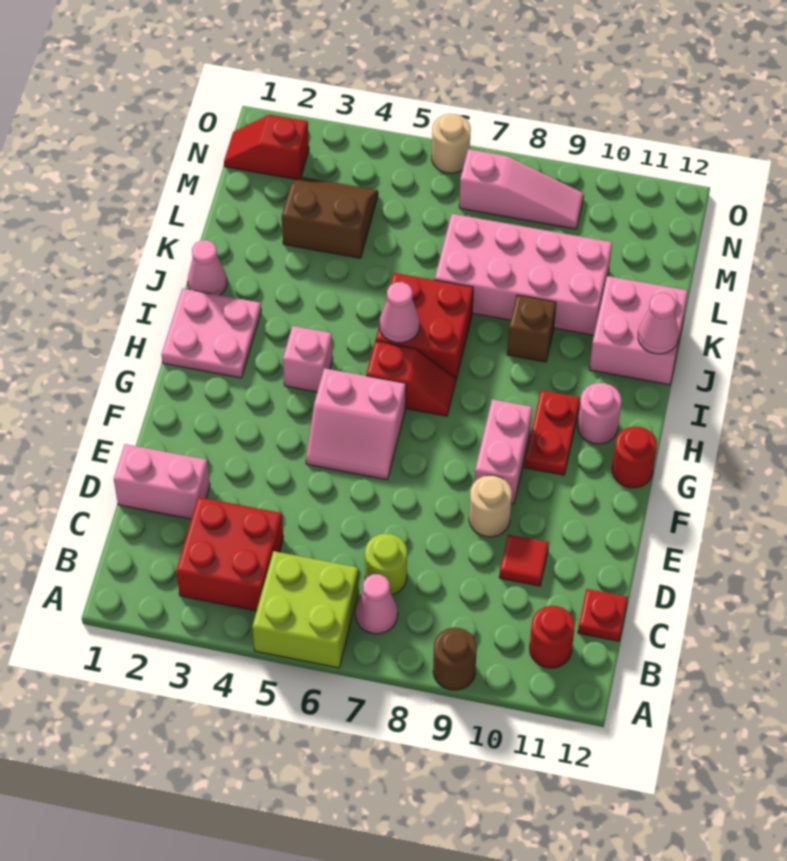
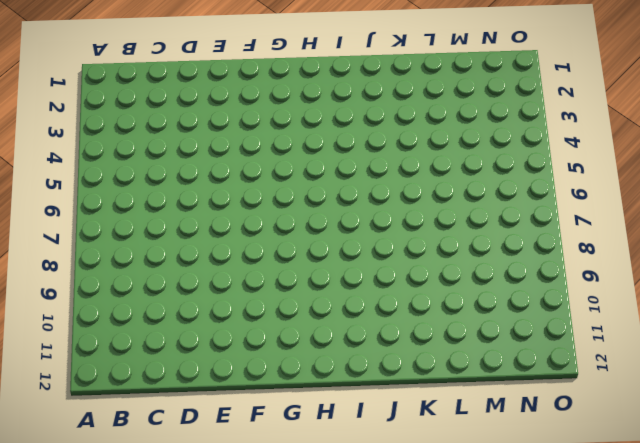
none -> lime 2x2 brick [252,551,359,668]
none -> brown 1x1 round brick [433,628,477,690]
none -> red 2x2 brick [176,497,283,611]

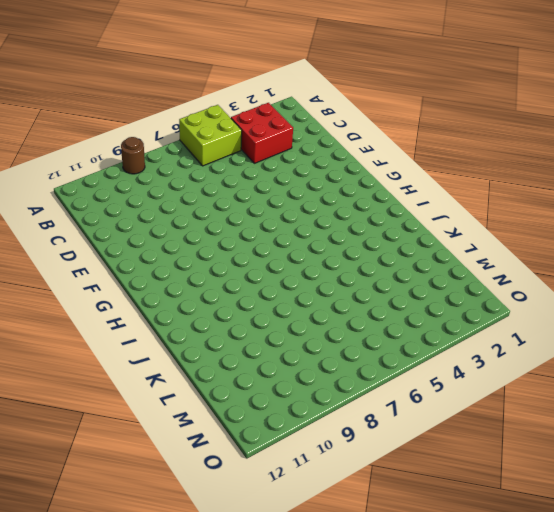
none -> pink 1x1 cone [356,574,398,634]
none -> red 1x1 round brick [530,606,575,668]
none -> lime 1x1 round brick [365,533,407,595]

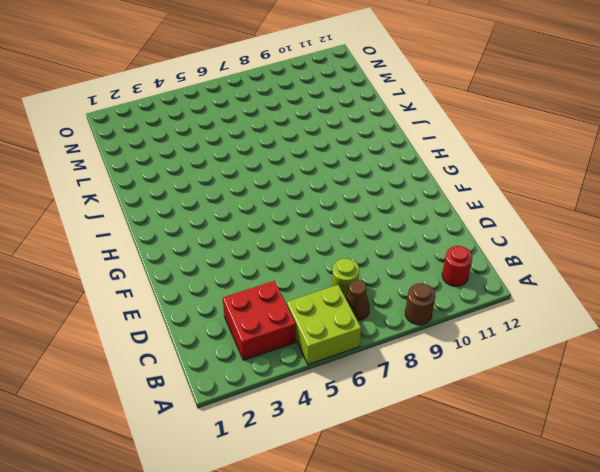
brown 1x1 cone [346,280,369,321] -> pink 1x1 cone [356,574,398,634]
none -> red 1x1 plate [578,589,628,641]
none -> pink 1x2 brick [114,444,210,519]
none -> red 1x1 tile [499,534,549,586]

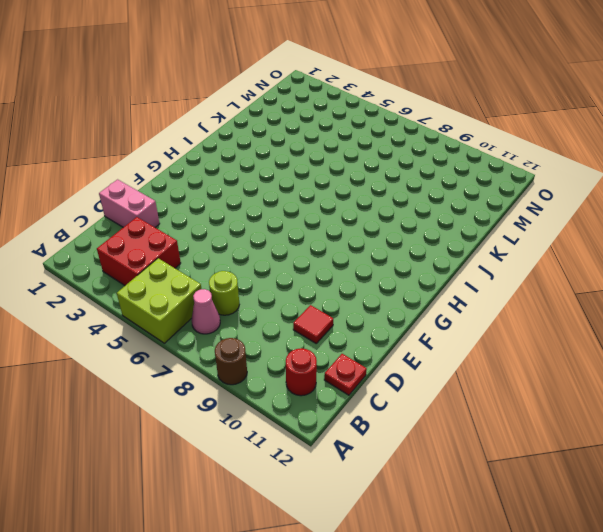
none -> tan 1x1 round brick [469,475,512,537]
none -> pink 2x2 slope [306,368,406,480]
none -> pink 1x2 brick [475,399,532,504]

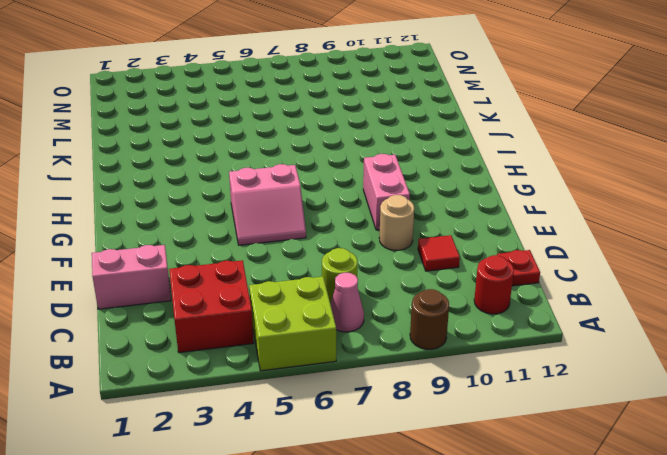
none -> red 1x2 plate [524,390,580,475]
none -> red 1x1 round brick [612,426,657,488]
none -> pink 2x2 plate [161,288,261,378]

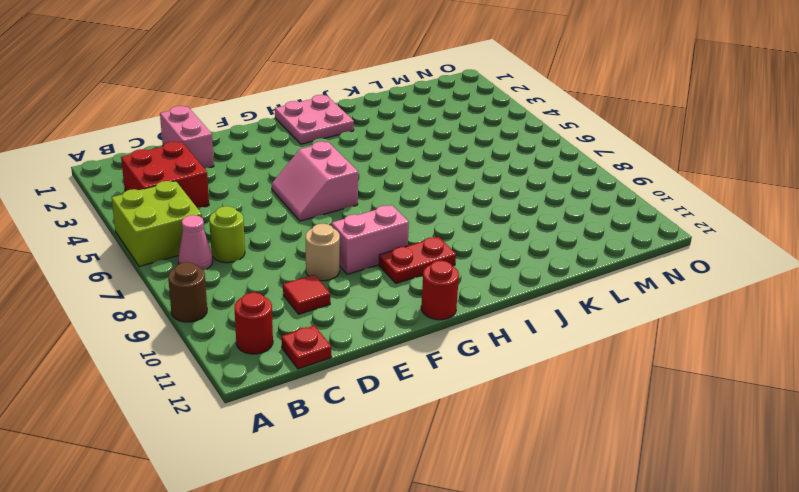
none -> pink 1x1 brick [283,326,333,392]
none -> red 1x2 slope [366,341,456,416]
none -> pink 1x1 round brick [578,383,621,444]

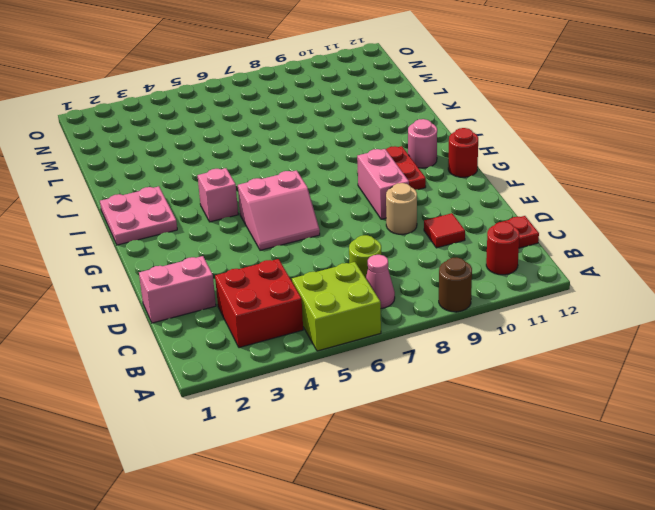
none -> red 1x2 slope [366,341,456,416]
none -> red 2x2 brick [376,273,473,379]
none -> pink 1x1 cone [188,240,227,295]

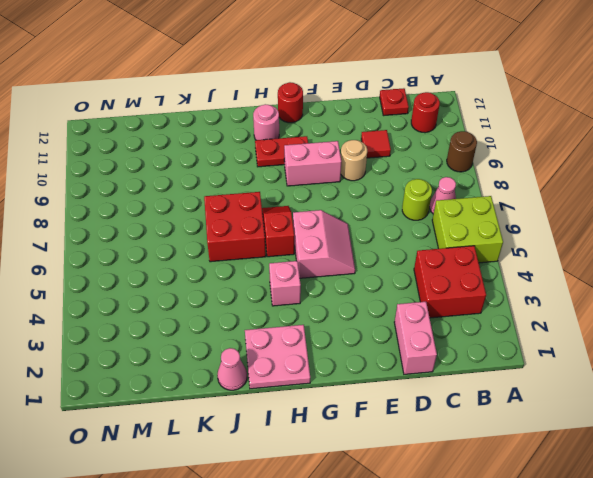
none -> brown 1x1 brick [507,295,556,362]
none -> pink 2x2 brick [590,276,688,385]
none -> pink 2x4 brick [435,214,612,335]

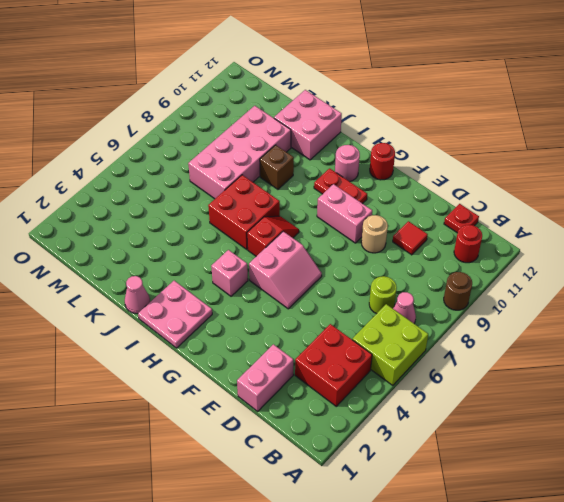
none -> brown 2x2 slope [282,177,378,258]
none -> red 1x2 slope [224,114,309,180]
none -> pink 1x3 slope [459,149,584,229]

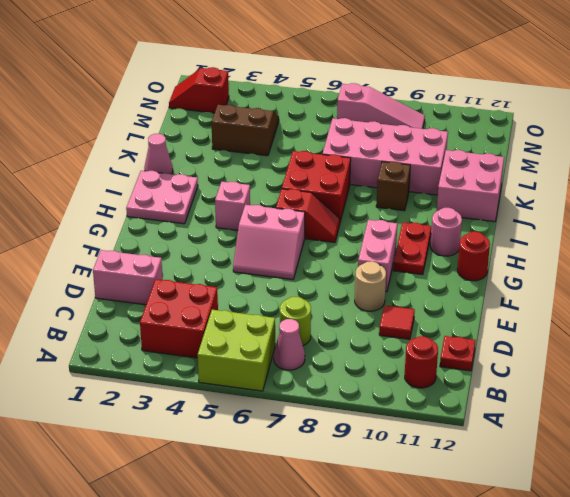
none -> brown 1x1 round brick [433,628,477,690]
none -> tan 1x1 round brick [432,114,471,173]
none -> pink 1x1 cone [380,282,420,343]

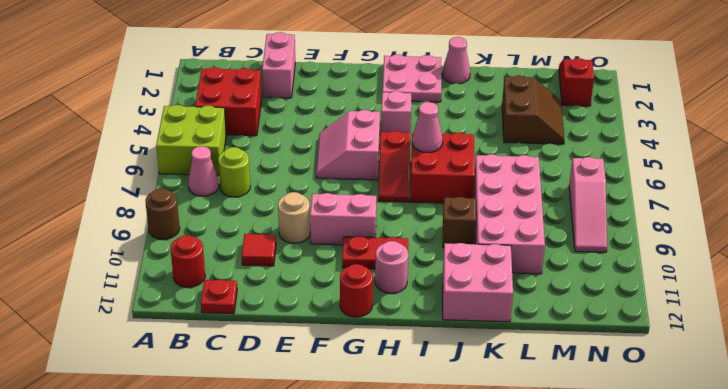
none -> tan 1x1 round brick [432,114,471,173]
none -> pink 1x1 cone [638,293,679,354]

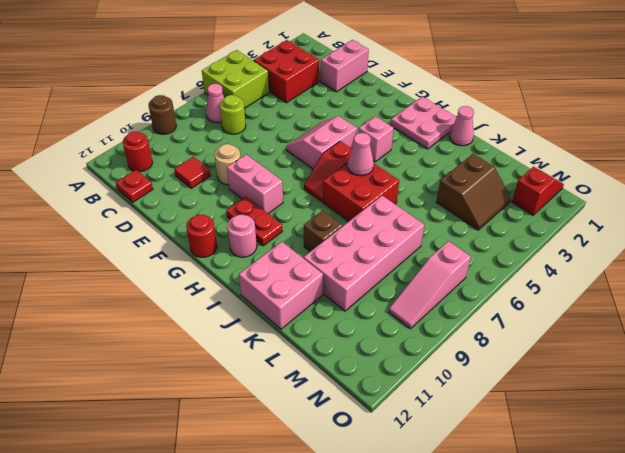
none -> tan 1x1 round brick [432,114,471,173]
none -> pink 1x1 cone [638,293,679,354]

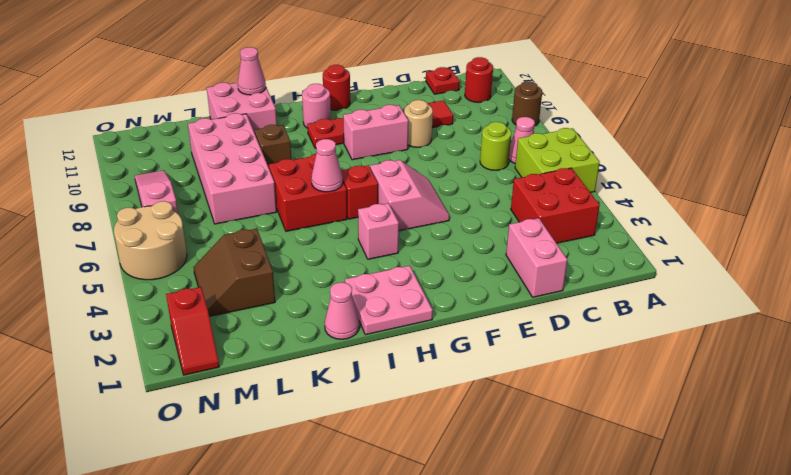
tan 2x2 round brick [114,201,187,280] -> tan 1x1 round brick [432,114,471,173]

